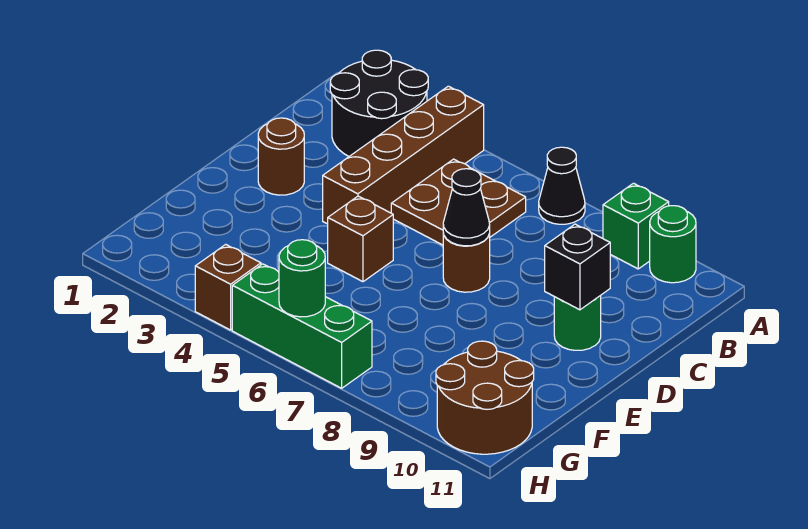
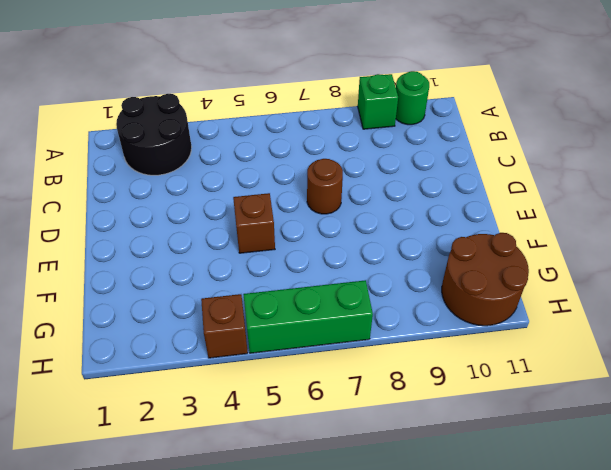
none -> brown 1x4 brick [323,86,484,224]
none -> black 1x1 cone [539,147,585,224]
none -> brown 2x2 plate [391,159,526,245]

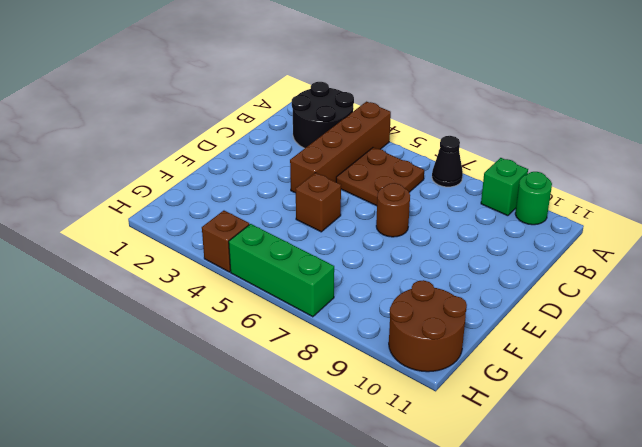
none -> brown 1x1 round brick [258,118,304,195]
none -> green 1x1 round brick [554,296,601,350]
none -> black 1x1 cone [443,169,490,246]

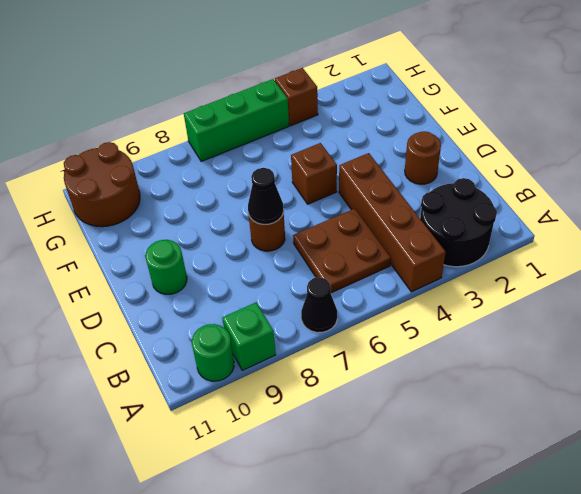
none -> black 1x1 brick [545,224,610,310]
none -> green 1x1 round brick [279,240,325,317]

